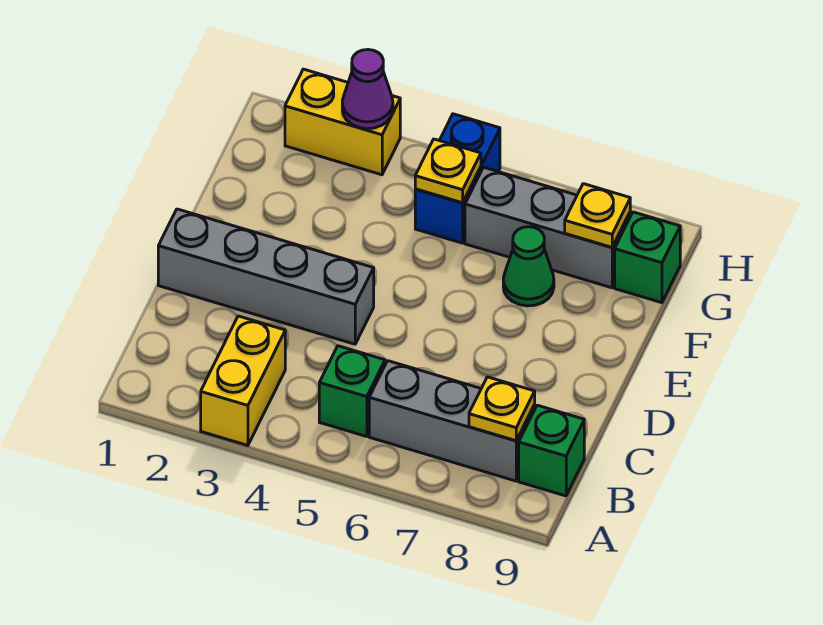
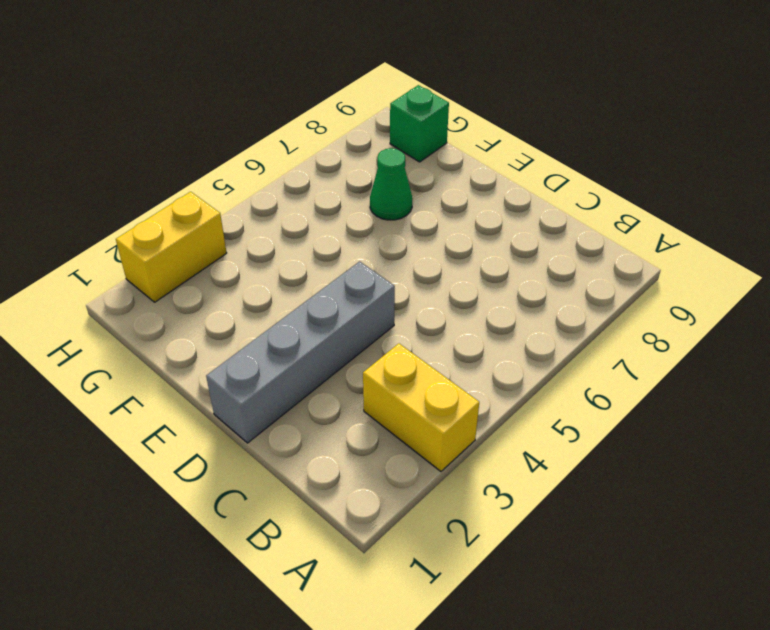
none -> green 1x1 brick [319,346,385,437]
none -> grey 1x3 brick [369,361,535,481]
none -> green 1x1 brick [519,405,584,496]

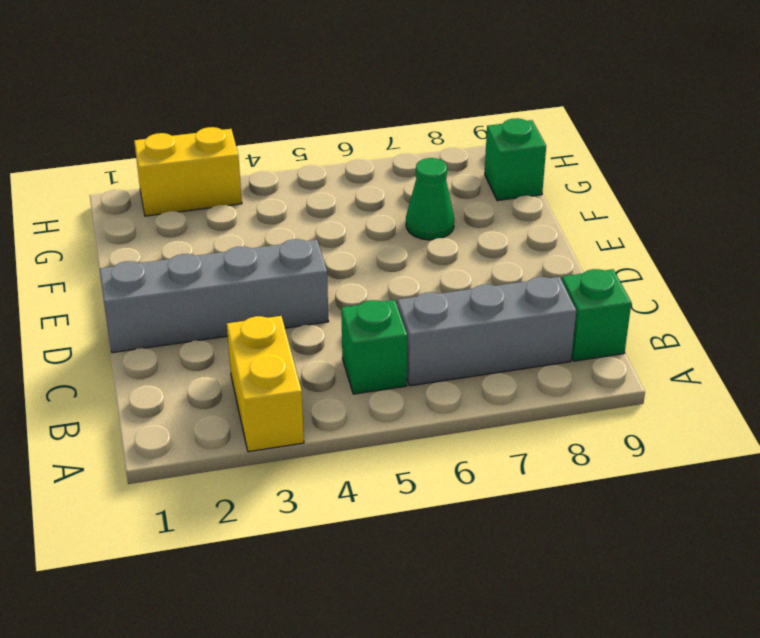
none -> blue 1x2 brick [415,114,500,243]
none -> grey 1x3 brick [465,167,630,288]
none -> yellow 1x1 plate [469,377,535,441]

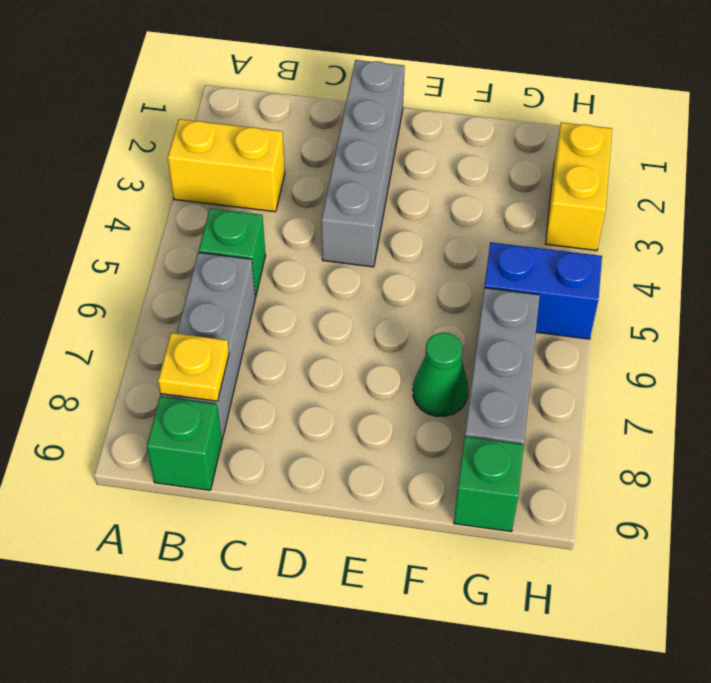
none -> yellow 1x1 plate [415,139,481,203]
none -> yellow 1x1 plate [565,184,630,247]
none -> purple 1x1 cone [342,49,393,129]

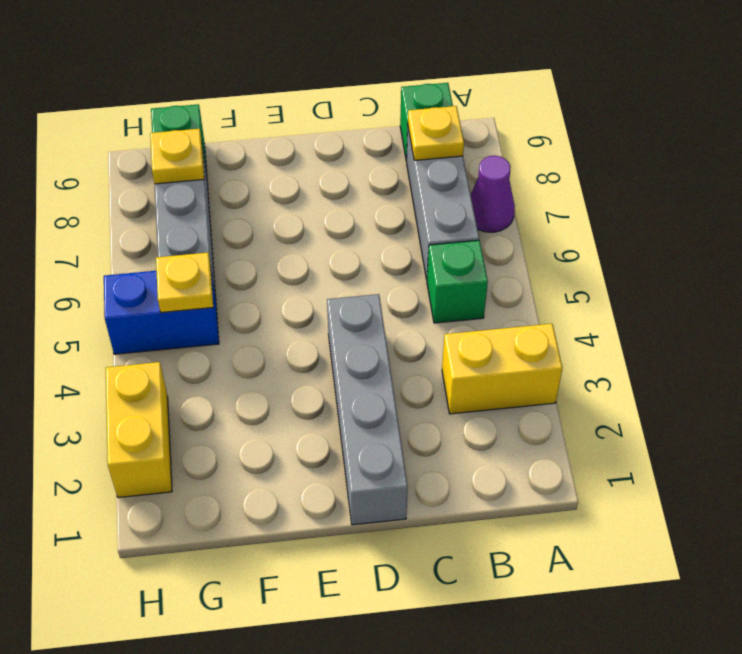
purple 1x1 cone [471,156,515,232] -> purple 1x1 cone moved to [342,49,393,129]
none -> green 1x1 cone [503,227,554,306]

